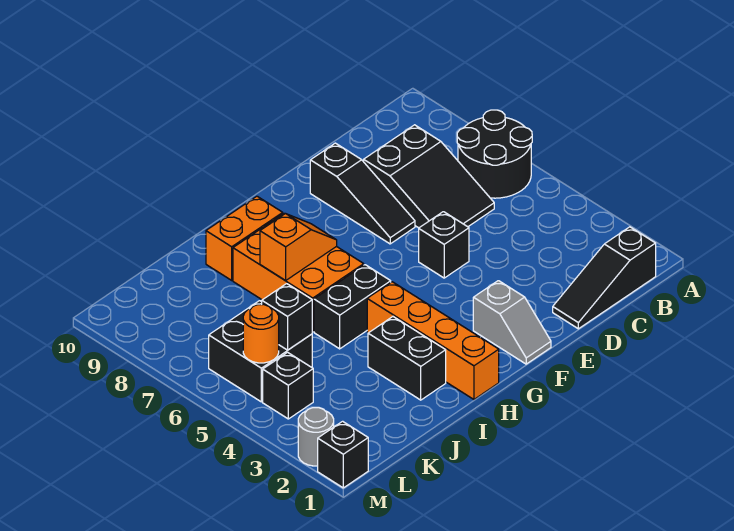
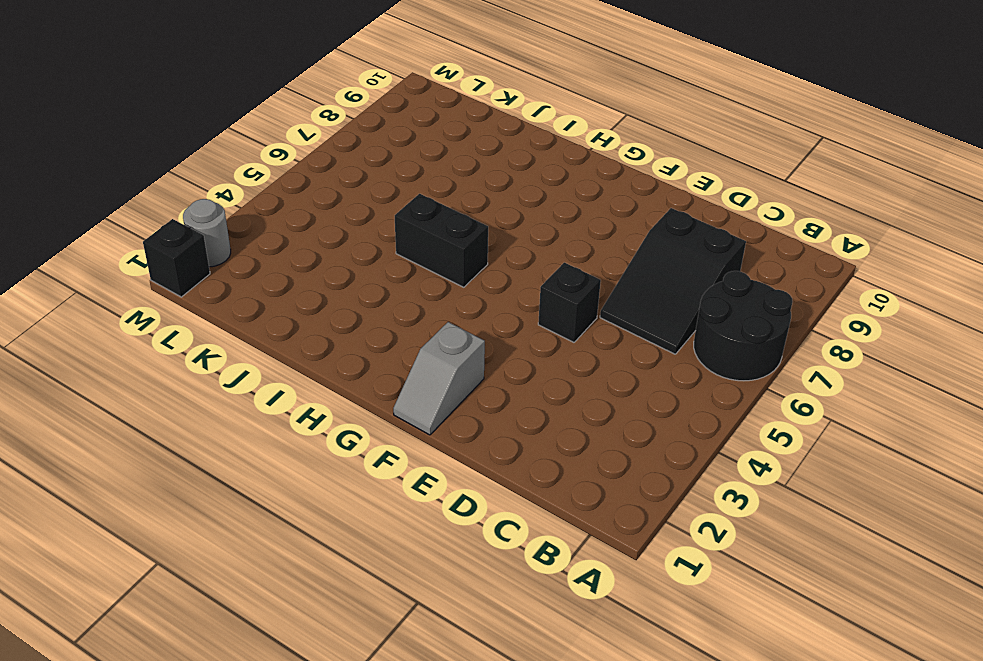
none -> black 1x3 slope [553,227,656,329]
none -> black 1x3 slope [310,143,415,244]
none -> orange 1x4 brick [367,282,499,399]

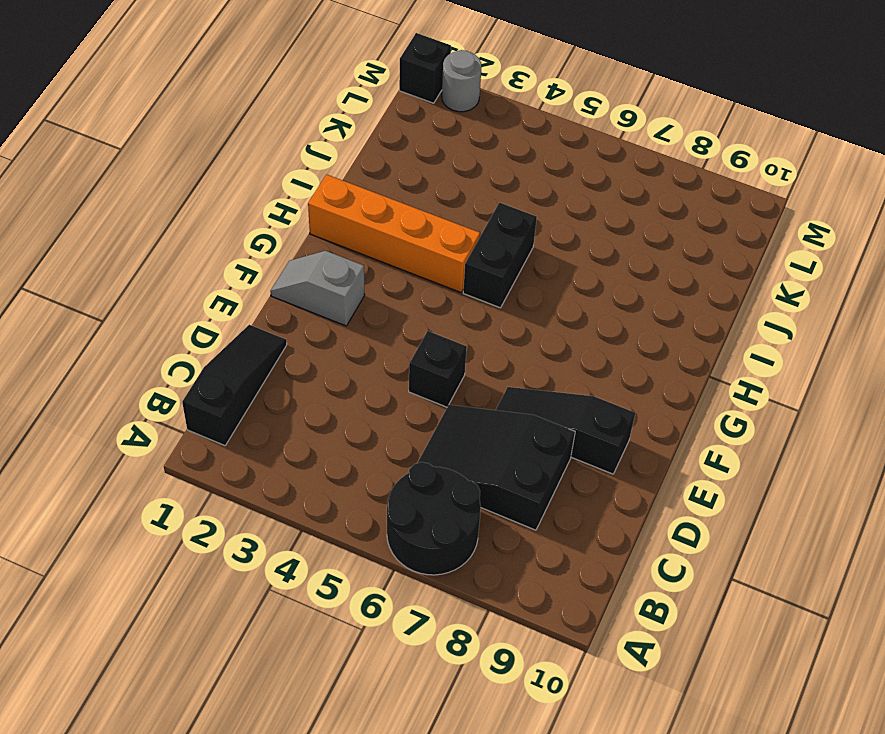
none -> orange 2x3 brick [233,214,364,332]
none -> orange 1x2 brick [206,196,283,280]
none -> black 1x2 brick [368,317,446,400]

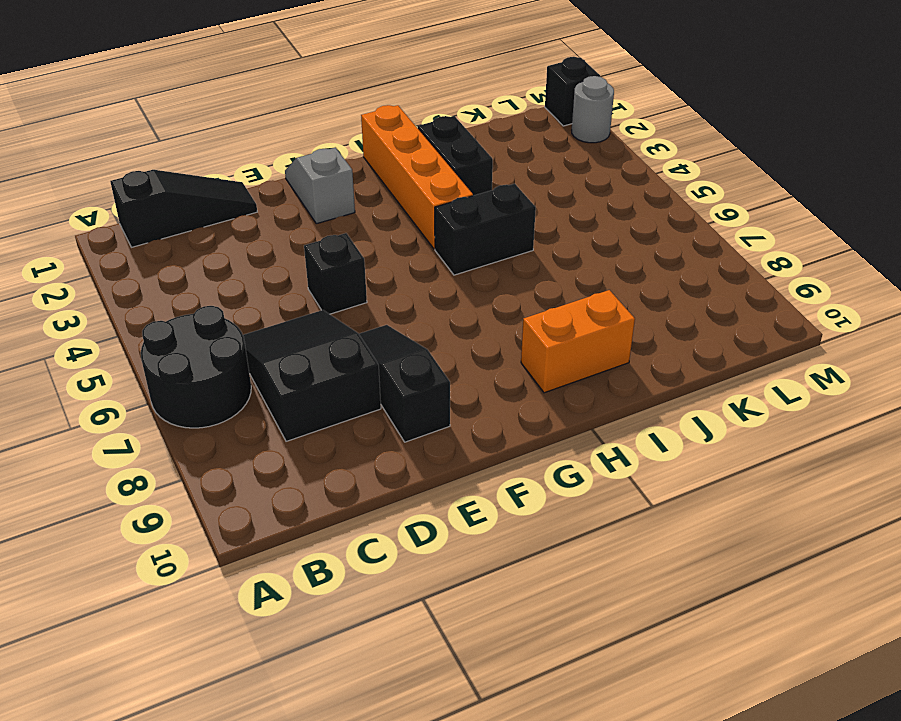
none -> orange 2x3 brick [233,214,364,332]
none -> black 2x2 brick [209,301,312,402]
none -> black 1x1 brick [263,352,313,419]

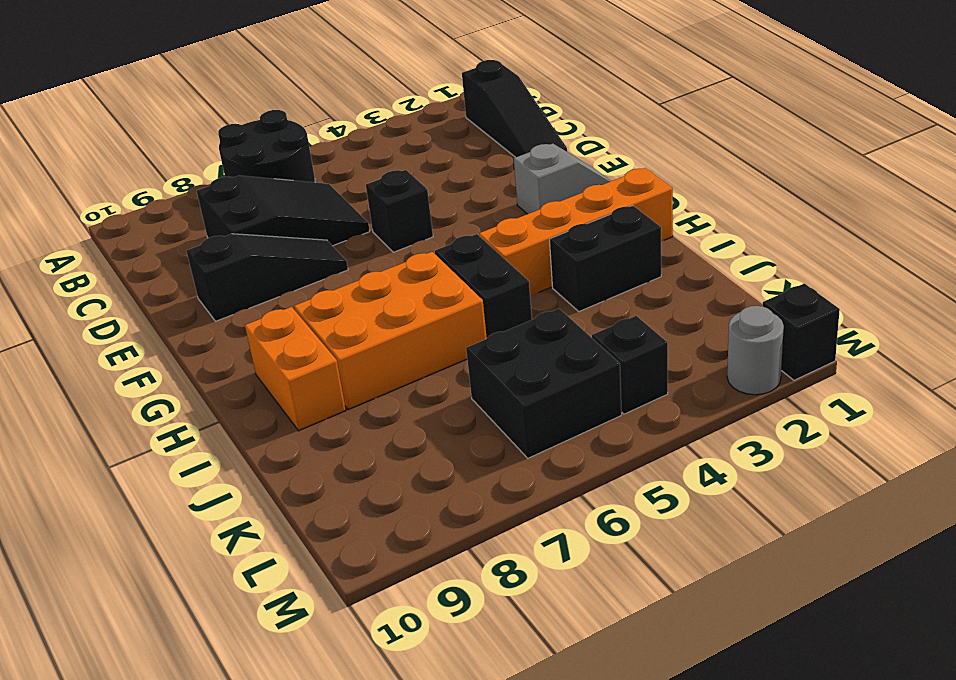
none -> orange 1x2 slope [260,214,337,281]
none -> black 1x1 brick [262,284,312,350]
none -> orange 1x1 round brick [243,304,279,363]

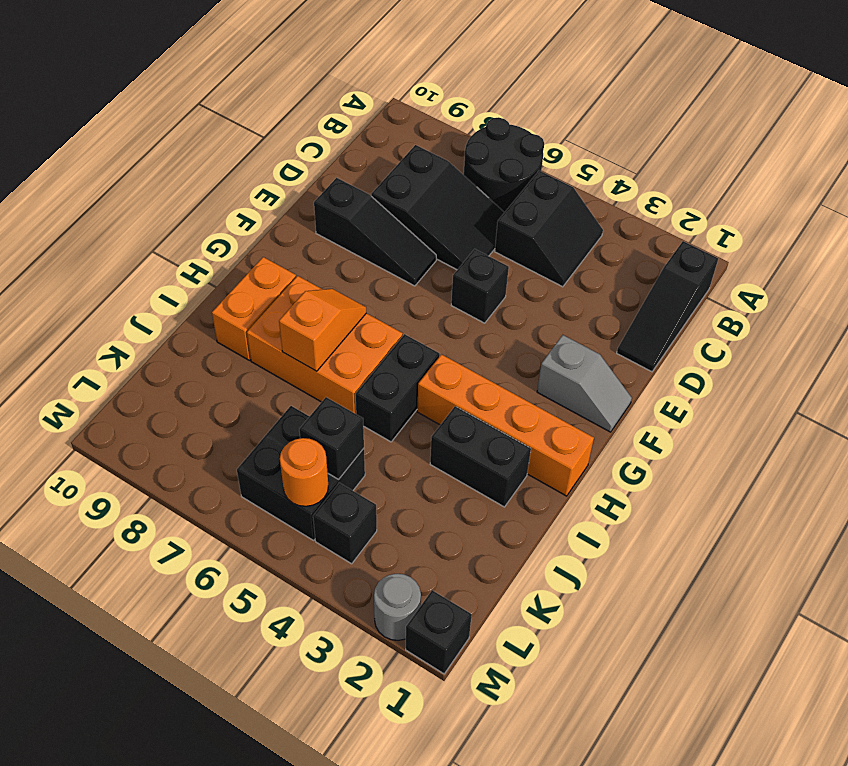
black 2x2 slope [495,171,603,287] -> none

